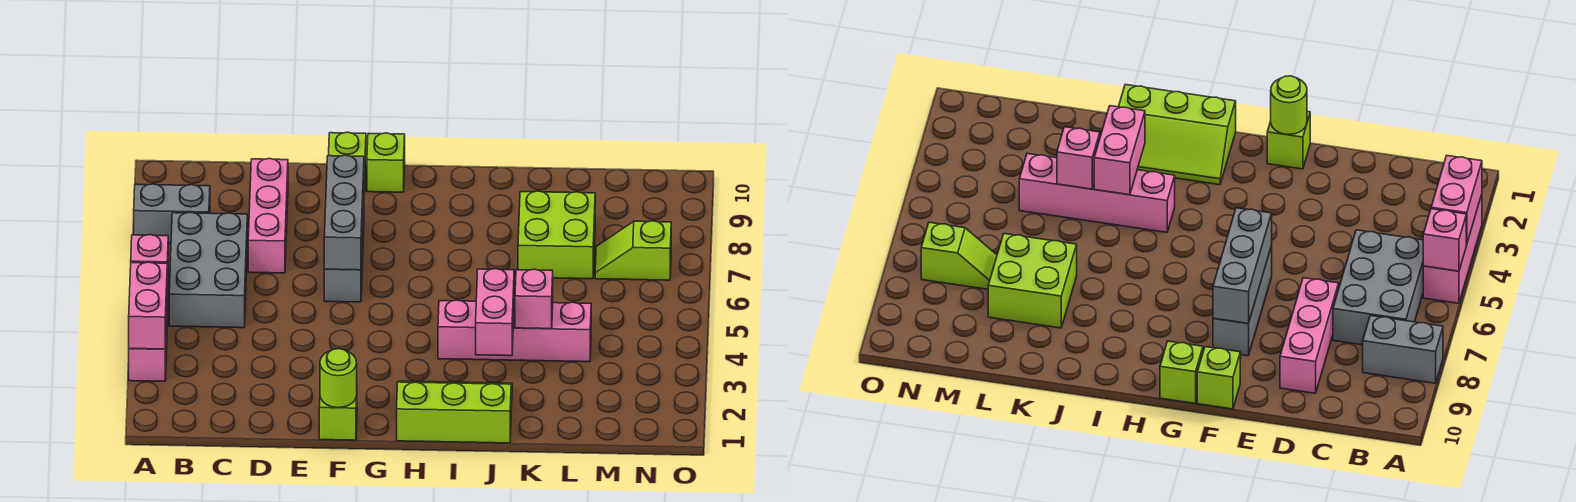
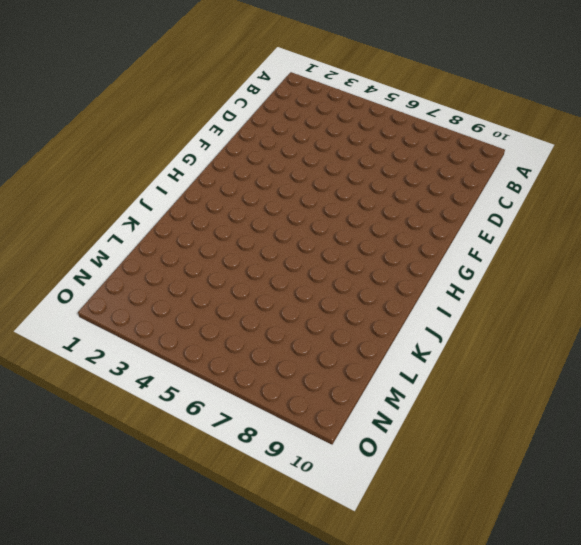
none -> pink 1x3 brick [129,292,168,381]
none -> grey 1x2 brick [134,184,210,243]
none -> grey 2x3 brick [169,212,247,328]

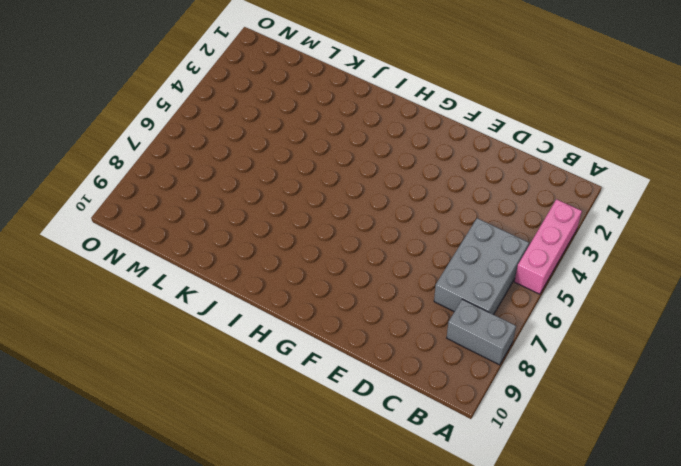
none -> pink 1x3 brick [248,159,288,273]
none -> lime 1x1 brick [319,396,357,440]
none -> grey 1x3 brick [324,204,364,302]

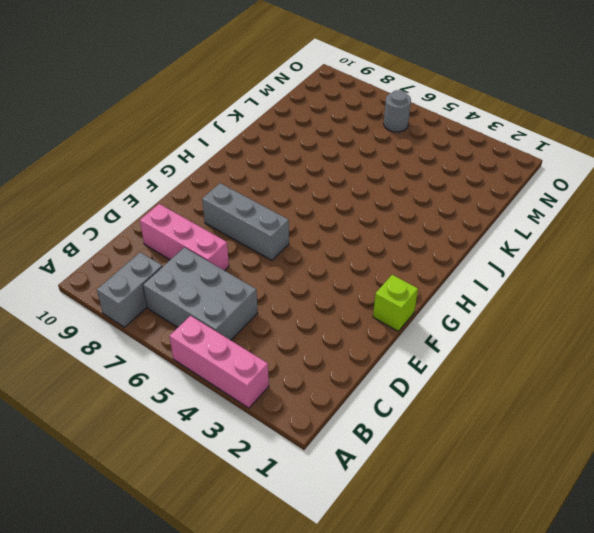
grey 1x1 round brick [384,90,411,132] -> none
none -> lime 1x1 brick [329,132,366,192]
none -> lime 1x1 brick [367,133,405,192]
none -> lime 2x3 slope [397,381,512,443]

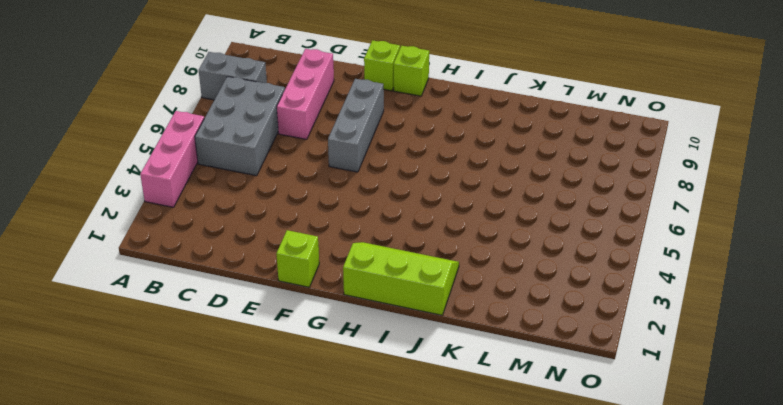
none -> pink 1x4 brick [438,300,591,362]
none -> lime 2x2 brick [518,191,595,279]
none -> lime 1x2 slope [595,221,671,280]

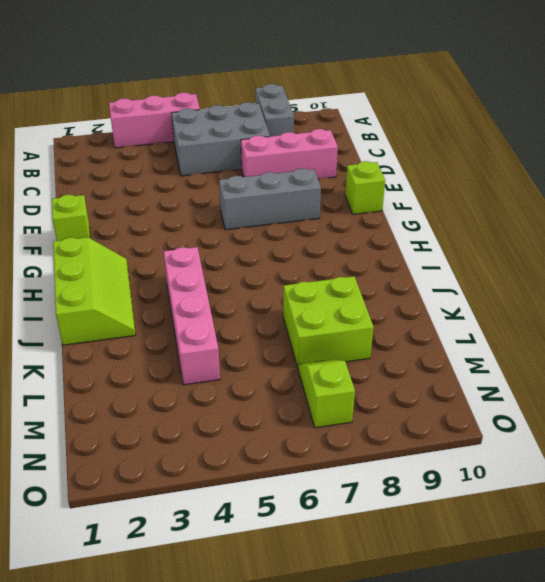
none -> lime 1x1 brick [367,133,405,192]
none -> pink 1x2 brick [129,262,167,349]
none -> pink 1x1 brick [131,235,168,292]

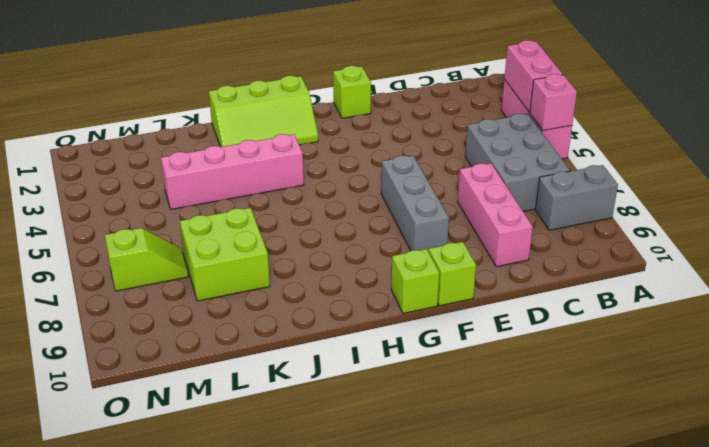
none -> lime 1x1 round brick [320,349,357,408]
none -> grey 1x3 brick [324,155,364,270]
none -> pink 1x2 brick [476,269,514,356]

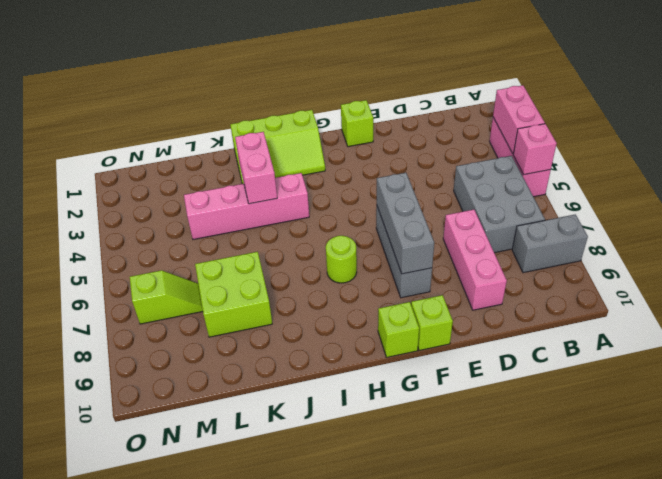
lime 1x1 round brick [326,236,357,283] -> lime 1x1 round brick moved to [320,349,357,408]
none -> pink 1x1 brick [515,269,553,329]

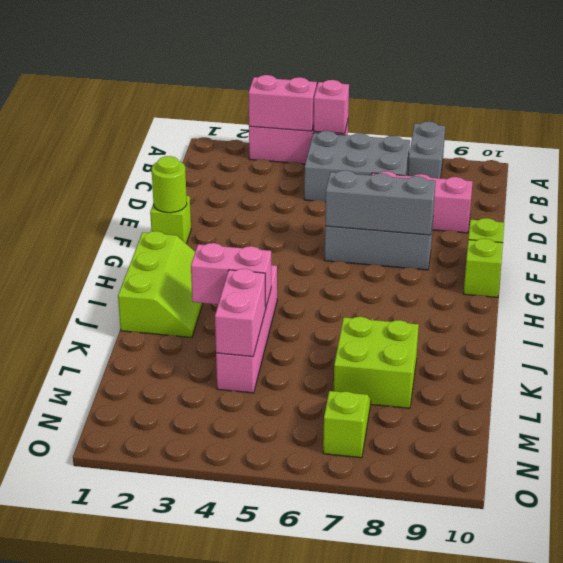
pink 1x2 brick [215,269,266,357] -> pink 1x1 brick [515,269,553,329]

